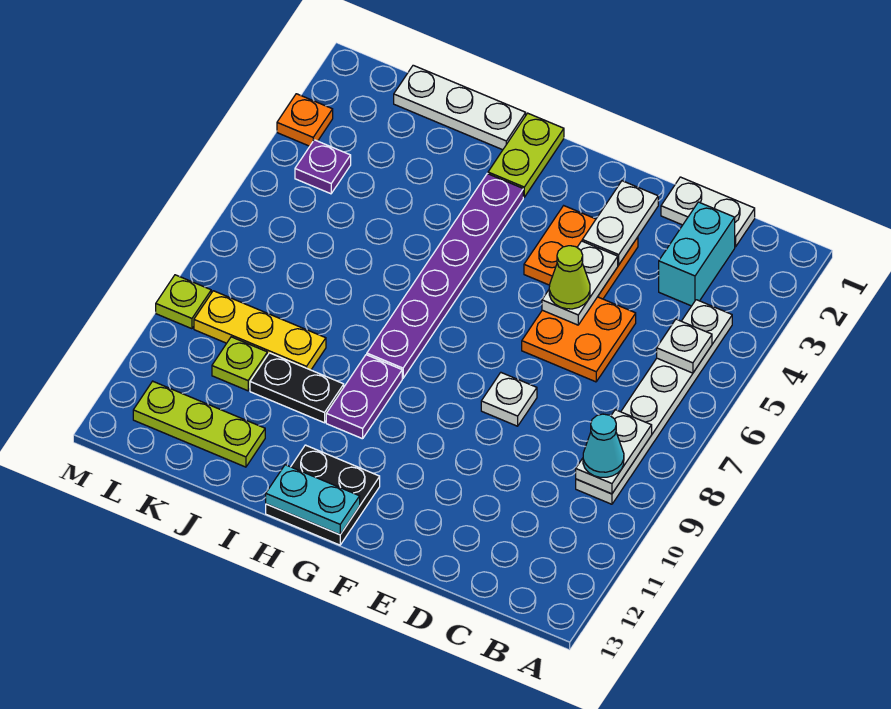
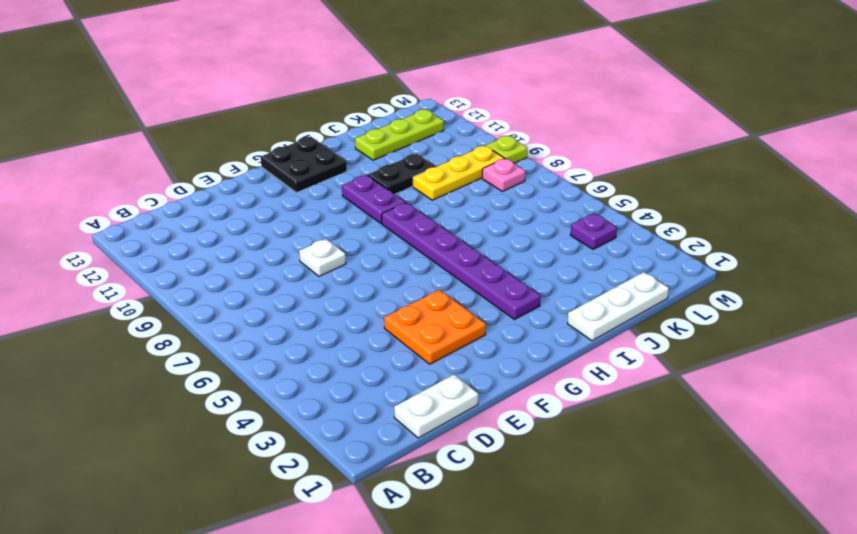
pink 1x1 plate [482,159,525,192] -> none
none -> white 1x6 plate [576,300,732,504]
none -> cyan 1x2 brick [659,202,735,306]
none -> orange 2x2 plate [522,297,636,382]

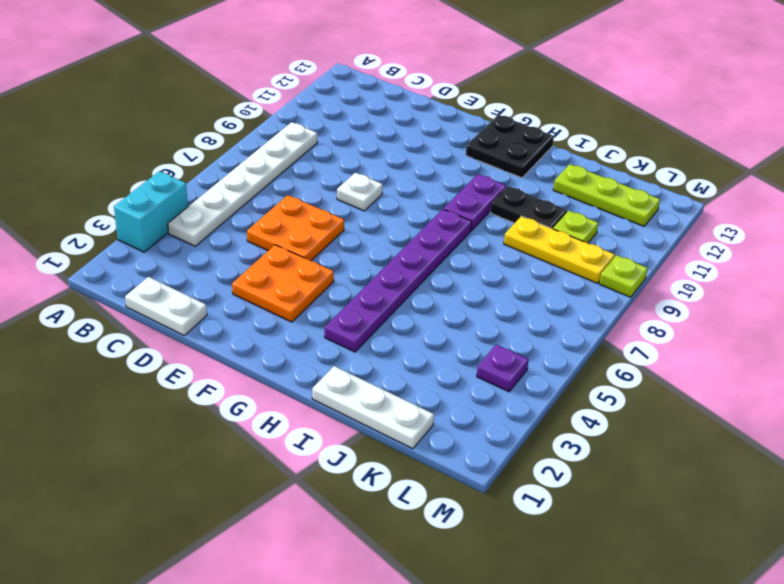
cyan 1x2 brick [114,171,188,252] -> cyan 1x2 brick moved to [659,202,735,306]
none -> lime 1x2 plate [488,113,564,197]
none -> orange 1x1 plate [277,94,333,146]
none -> white 1x1 plate [657,319,712,373]

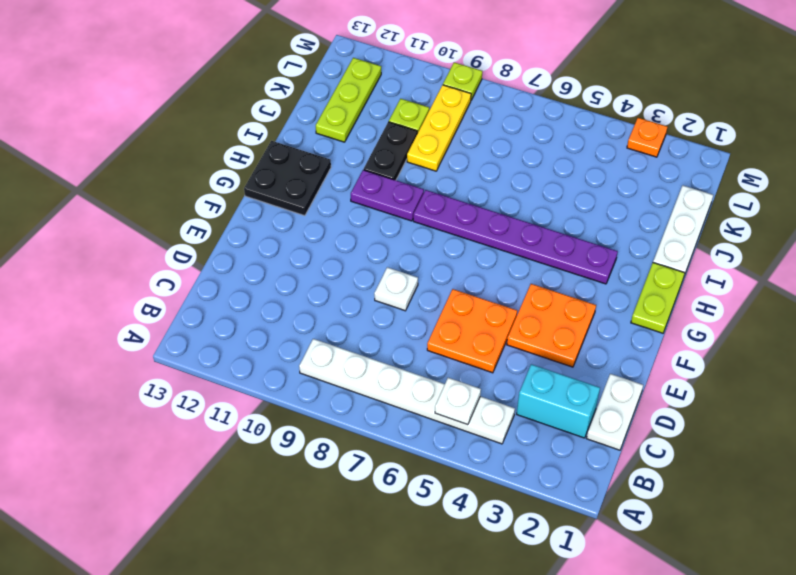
lime 1x2 plate [631,263,685,333] -> lime 1x2 plate turned to [488,113,564,197]
none -> purple 1x1 plate [295,140,351,194]
none -> white 1x2 plate [576,410,652,494]
none -> white 1x2 plate [582,181,658,265]

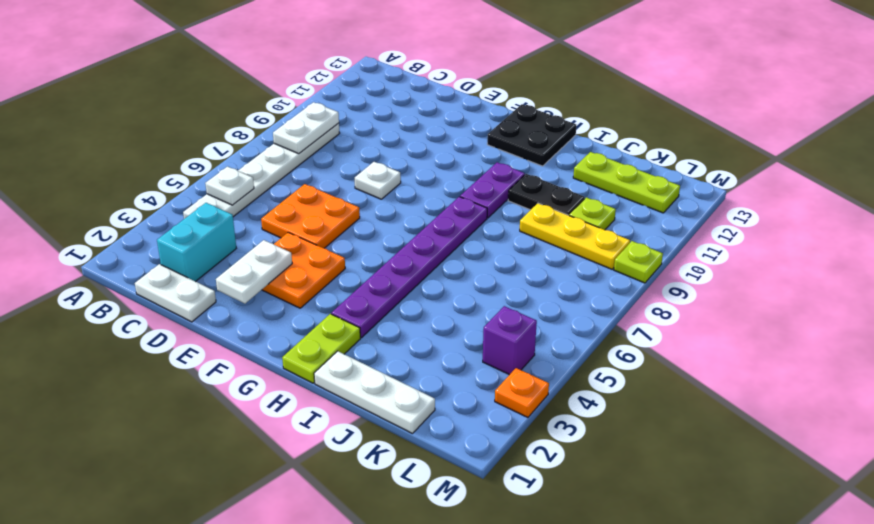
purple 1x1 brick [483,306,537,375] -> purple 1x1 plate [295,140,351,194]
none -> white 1x2 plate [542,241,618,325]
none -> cyan 1x2 plate [266,465,360,535]
none -> cyan 1x1 cone [583,414,624,477]

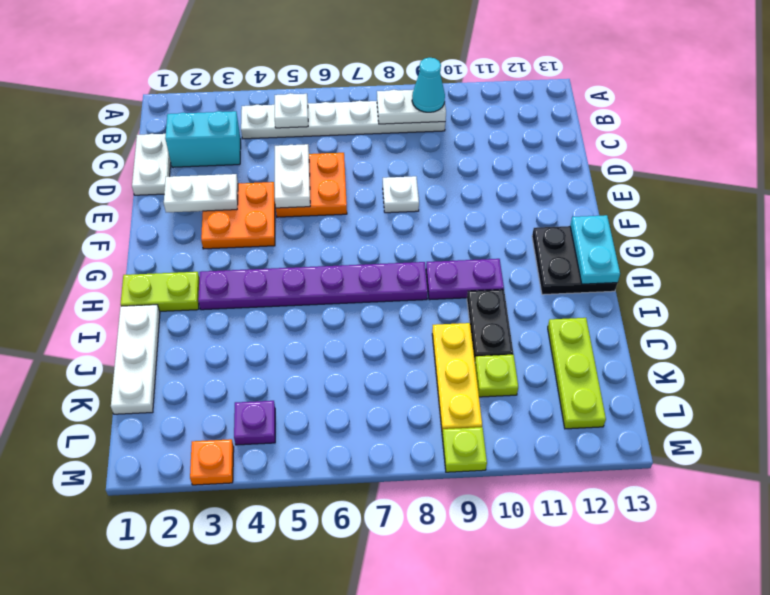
white 1x2 plate [275,144,310,208] -> white 1x2 plate turned to [542,241,618,325]
none -> lime 1x1 cone [549,246,590,309]

